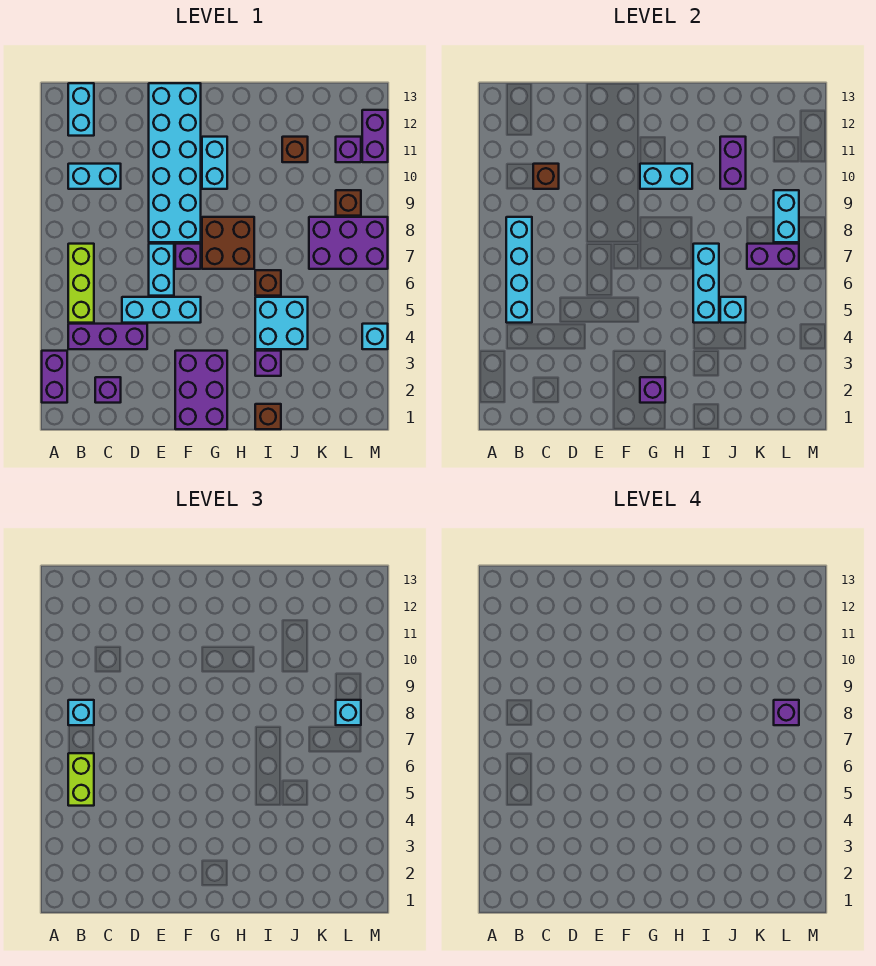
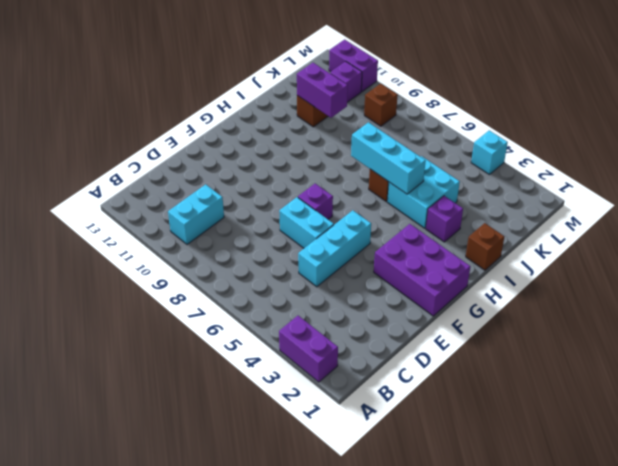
none -> purple 1x3 brick [68,324,147,349]
none -> lime 1x3 brick [68,244,94,323]
none -> cyan 1x2 brick [68,83,94,136]
none -> purple 1x1 brick [95,377,121,403]

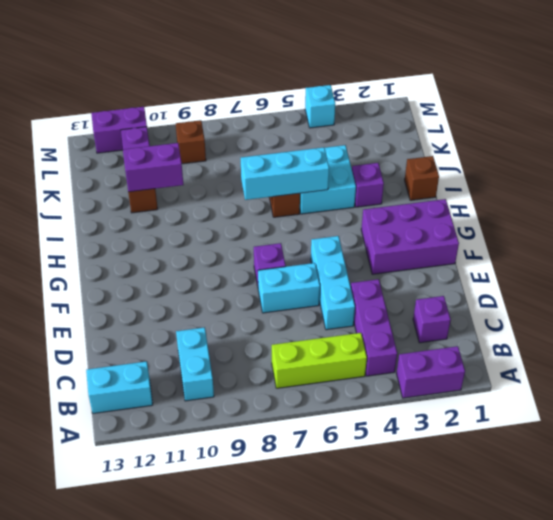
none -> cyan 2x6 brick [149,83,201,242]
none -> brown 2x2 brick [202,217,254,269]
none -> cyan 1x2 brick [202,137,227,189]
none -> purple 2x3 brick [309,217,388,269]

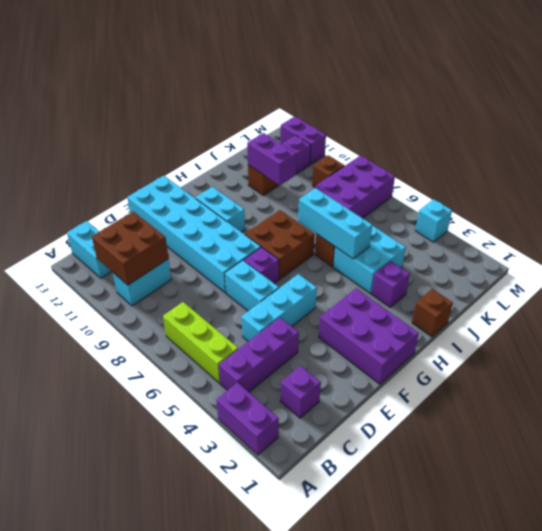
brown 2x2 brick [92,212,168,285] -> brown 1x1 brick [533,164,559,189]
none -> cyan 1x4 brick [506,217,532,323]
none -> purple 1x1 brick [640,377,665,403]
none -> cyan 1x2 brick [640,164,692,189]
none -> cyan 1x1 brick [720,297,746,323]

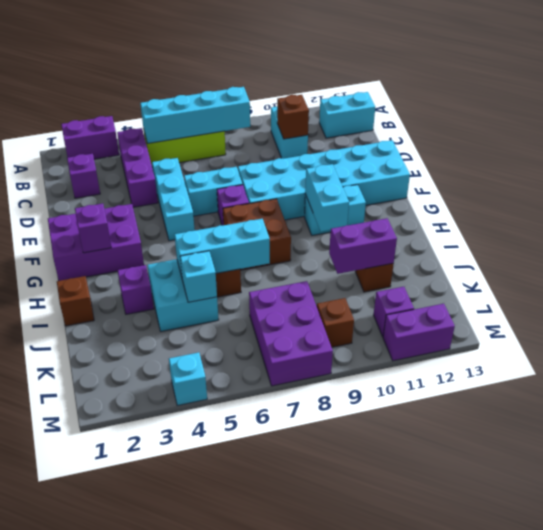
none -> purple 1x2 brick [747,244,799,269]
none -> cyan 1x2 brick [774,190,799,242]
none -> lime 1x2 brick [68,753,94,806]
none -> cyan 1x1 brick [68,700,94,725]

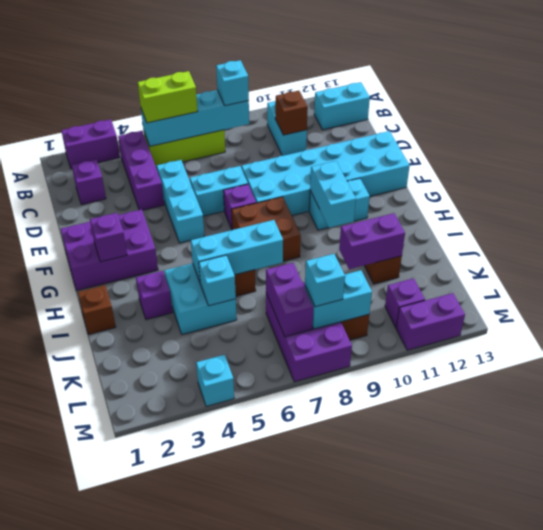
none -> purple 1x1 brick [774,700,799,725]

